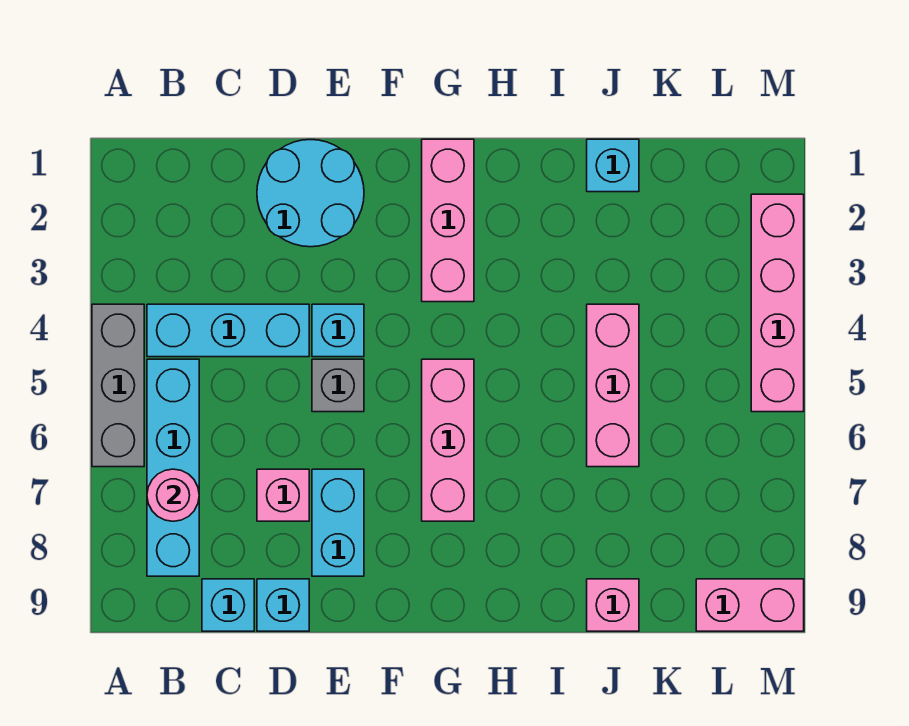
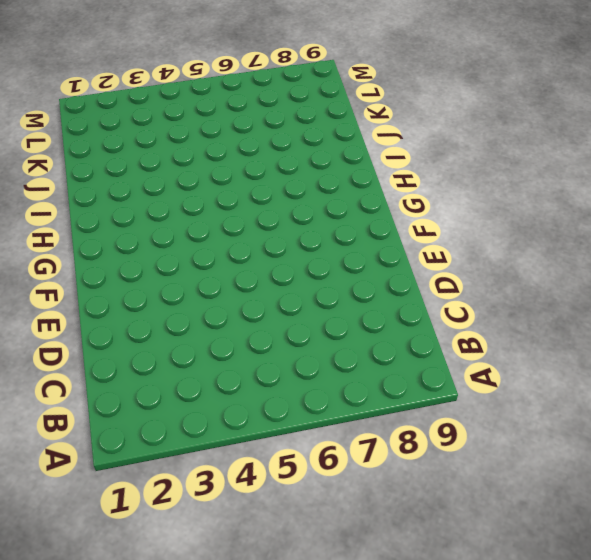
none -> grey 1x3 brick [92,304,144,467]
none -> cyan 1x3 brick [147,304,309,357]
none -> cyan 1x4 brick [147,359,199,576]

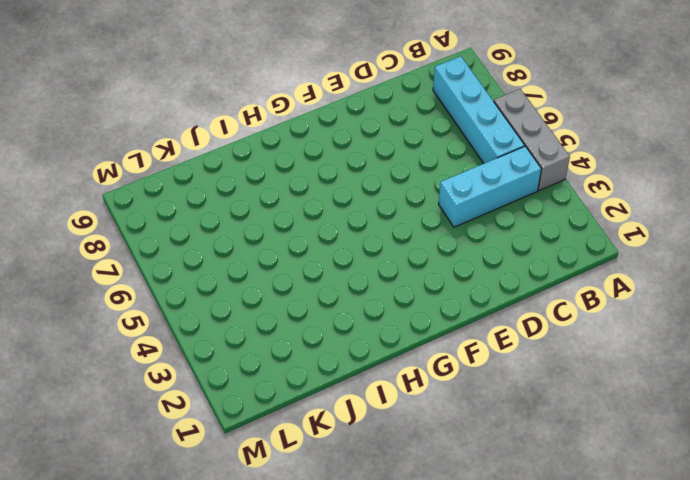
none -> cyan 1x1 brick [202,579,254,631]
none -> cyan 2x2 round brick [257,140,364,247]
none -> pink 1x1 brick [257,469,309,521]

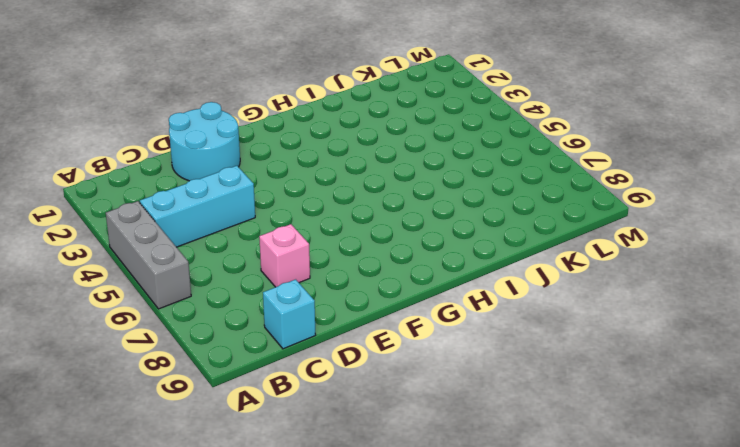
none -> cyan 1x4 brick [147,359,199,576]
none -> cyan 1x1 brick [257,579,309,631]
none -> cyan 1x1 brick [312,304,364,357]

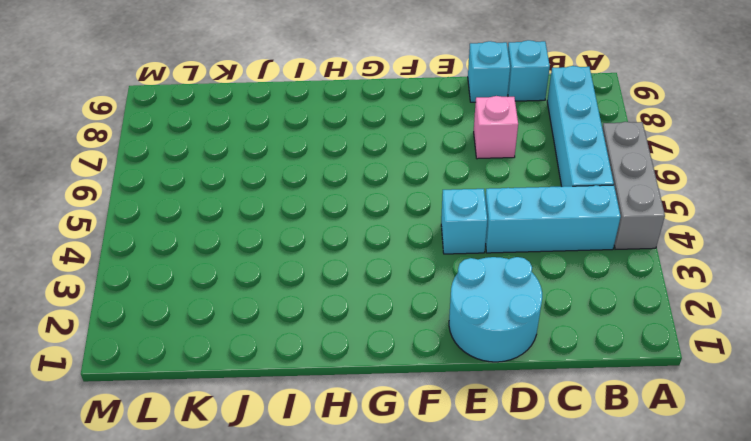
none -> grey 1x1 brick [312,359,364,412]
none -> cyan 1x2 brick [312,469,364,576]
none -> pink 1x3 brick [422,139,474,302]

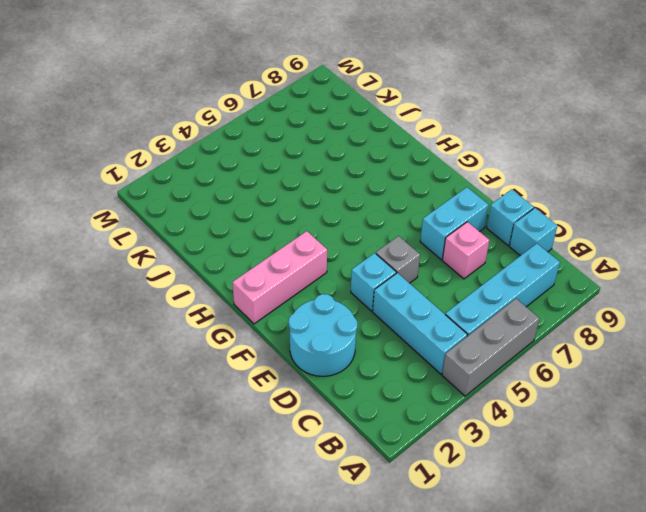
none -> pink 1x3 brick [422,359,474,521]
none -> cyan 1x1 brick [587,139,639,192]
none -> pink 1x3 brick [587,304,639,467]

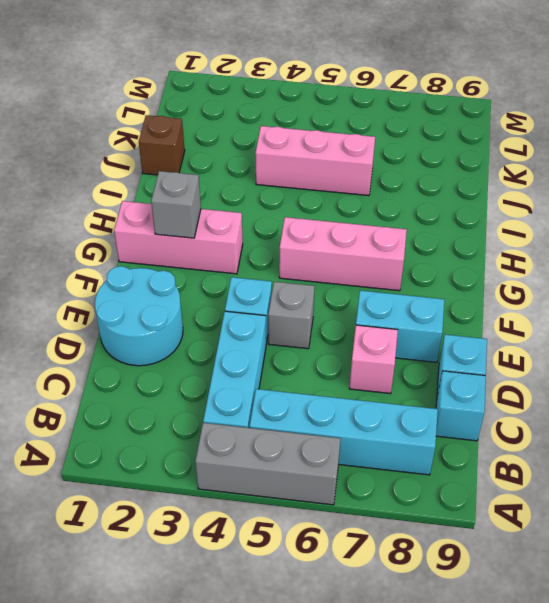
grey 1x1 brick [151,171,201,238] -> none
brown 1x1 brick [139,115,185,175] -> cyan 1x1 brick [587,139,639,192]
none -> pink 1x1 brick [587,579,639,631]
none -> pink 1x2 brick [696,579,804,631]
none -> pink 1x4 brick [751,194,804,412]

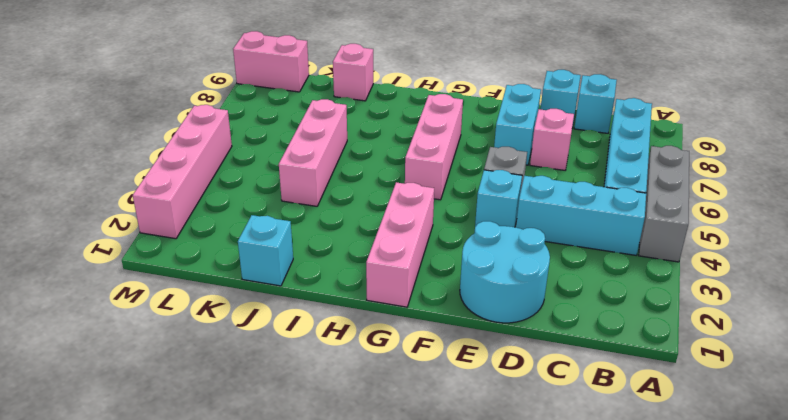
none -> pink 1x1 round brick [147,469,199,521]

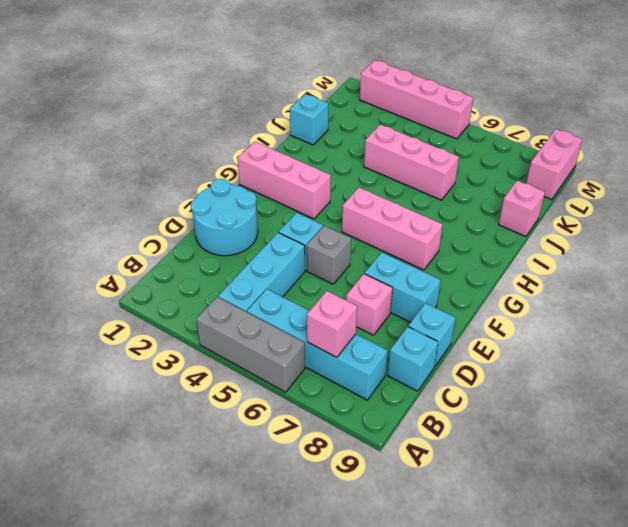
pink 1x1 brick [307,291,357,357] -> pink 1x1 round brick [147,469,199,521]

